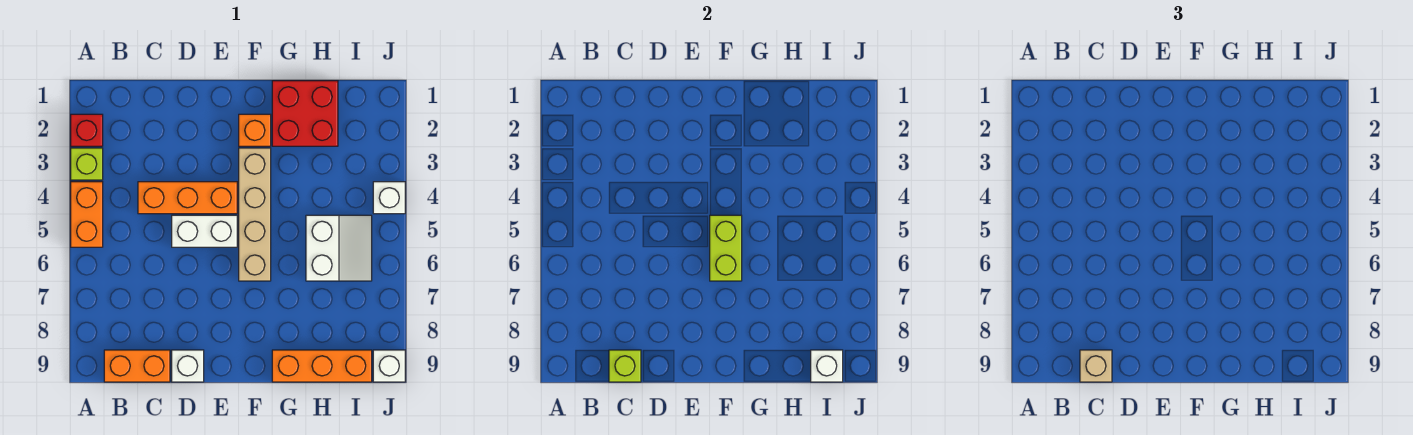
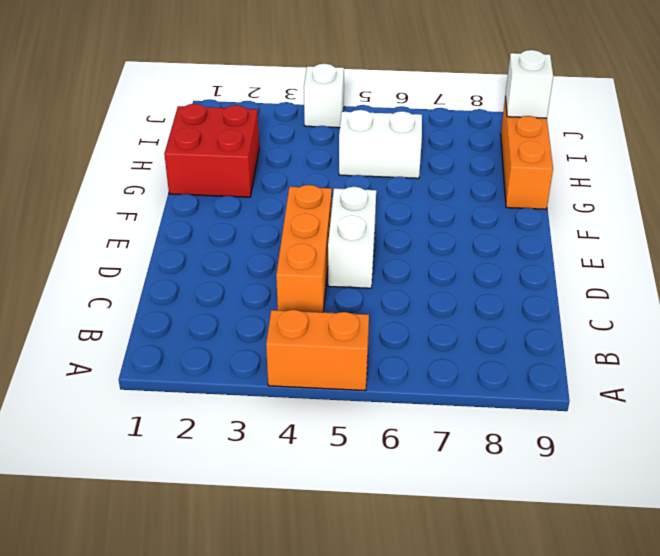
none -> red 1x1 brick [71,114,103,146]
none -> lime 1x1 brick [71,148,103,180]
none -> orange 1x2 brick [104,350,170,382]

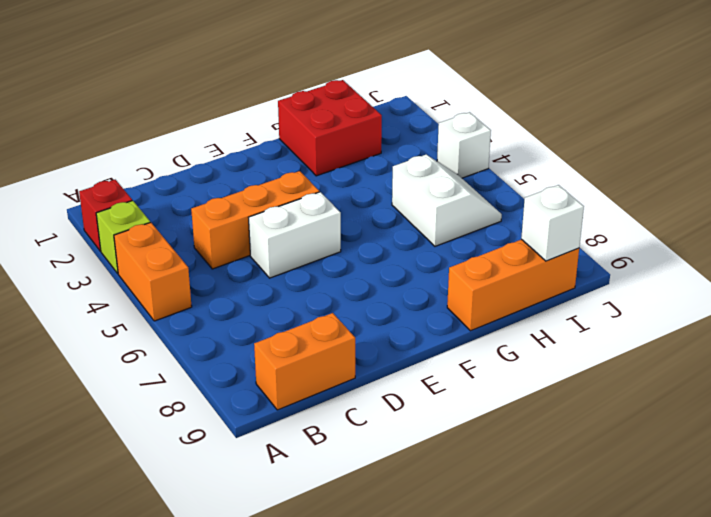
none -> white 1x1 brick [172,350,204,382]
none -> orange 1x1 brick [239,114,271,146]
none -> tan 1x4 brick [239,148,271,281]

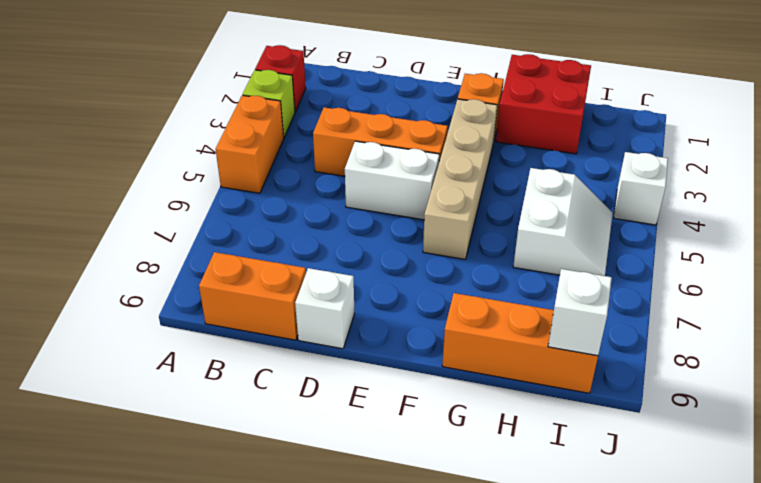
none -> white 1x1 brick [373,350,405,382]
none -> lime 1x1 brick [609,350,641,382]
none -> lime 1x2 brick [710,215,742,281]

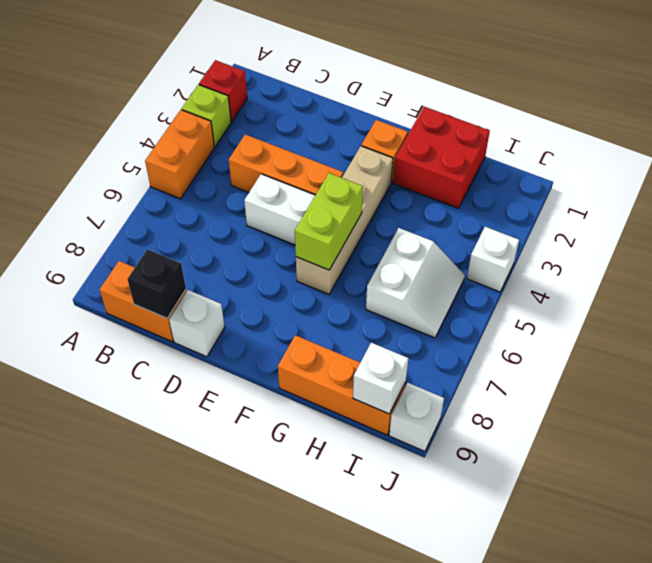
black 1x1 brick [127,249,186,318] -> lime 1x1 brick [609,350,641,382]
none -> tan 1x1 brick [1080,350,1112,382]

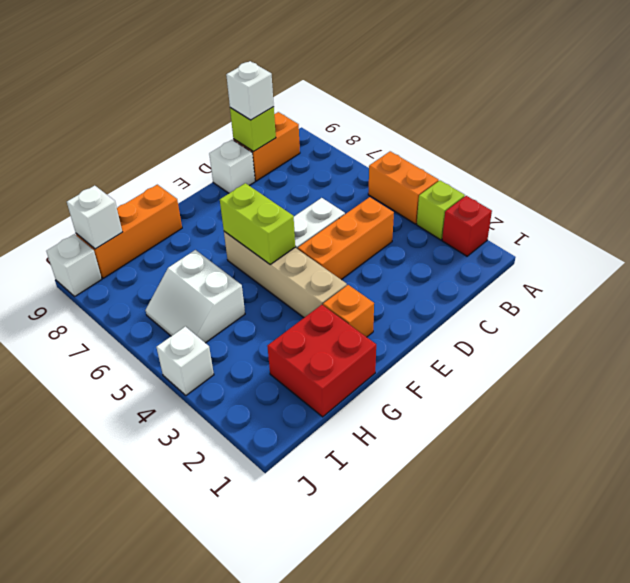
white 1x1 brick [226,61,274,120] -> tan 1x1 brick [1080,350,1112,382]

